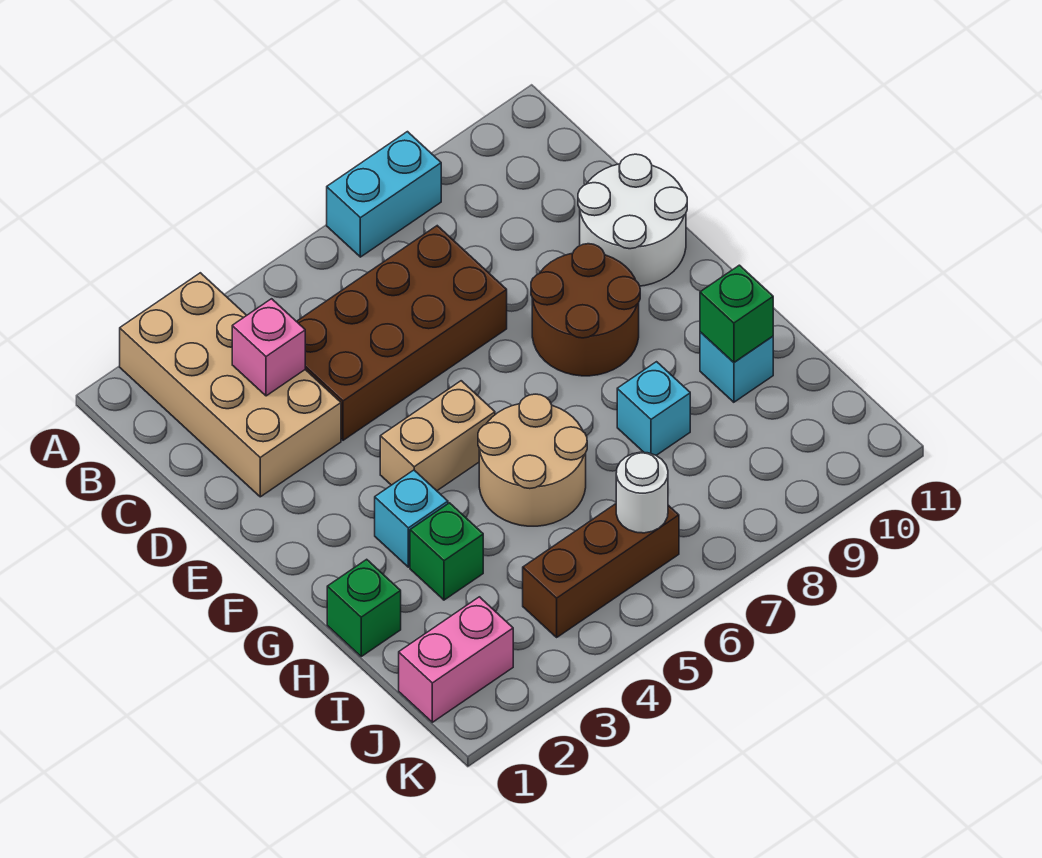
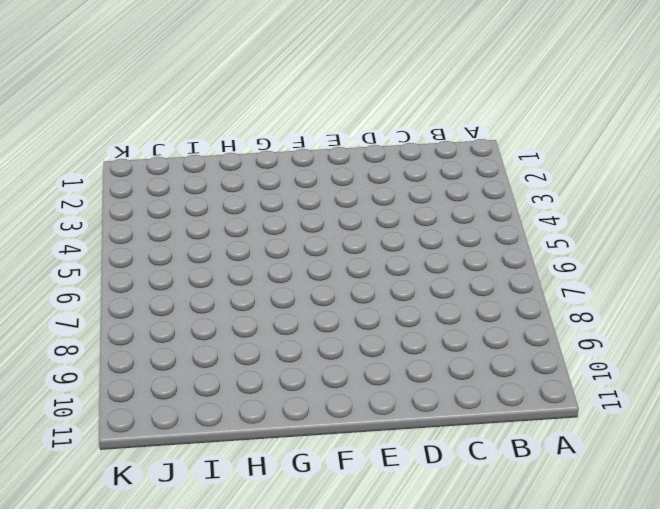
none -> tan 2x4 brick [120,273,341,497]
none -> cyan 1x2 brick [327,132,441,257]
none -> brown 2x4 brick [296,226,507,440]

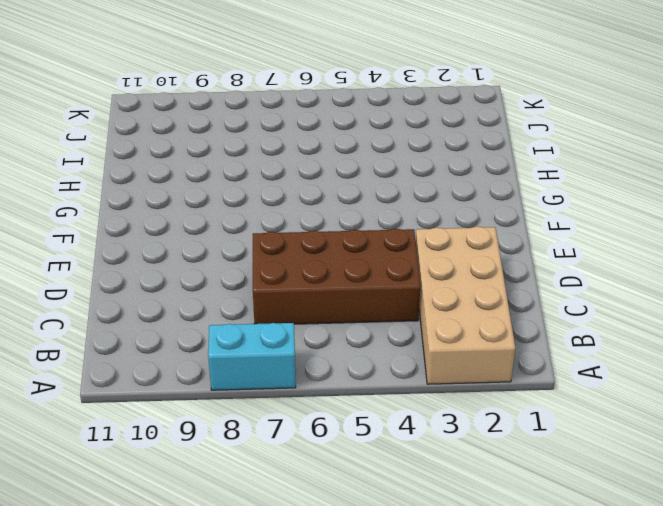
none -> white 2x2 round brick [578,154,687,286]
none -> brown 2x2 round brick [531,244,640,376]
none -> tan 1x2 brick [380,381,495,491]

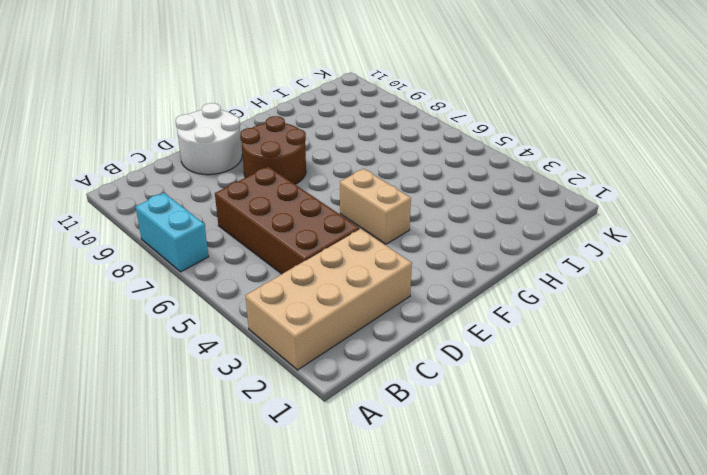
none -> cyan 1x1 brick [375,470,448,567]
none -> tan 2x2 round brick [478,394,587,526]
none -> green 1x1 brick [327,559,401,656]

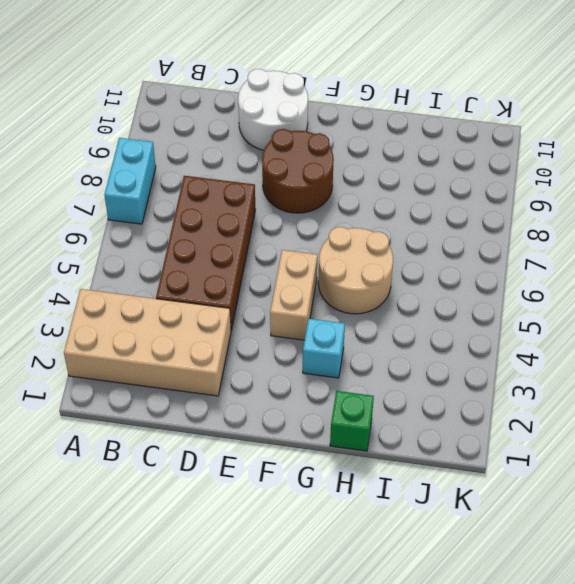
none -> green 1x1 brick [410,503,483,600]
none -> cyan 1x1 brick [617,362,690,455]
none -> cyan 1x1 brick [700,332,773,402]

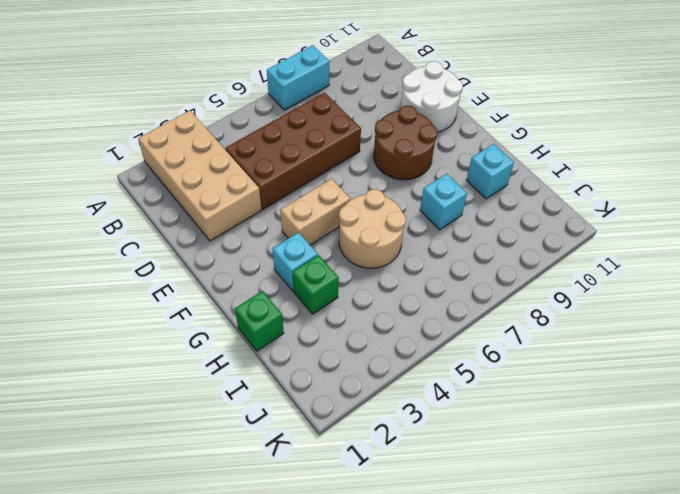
none -> pink 1x2 brick [399,597,513,722]
none -> brown 1x3 brick [523,504,679,637]
none -> pink 1x1 brick [232,299,305,396]

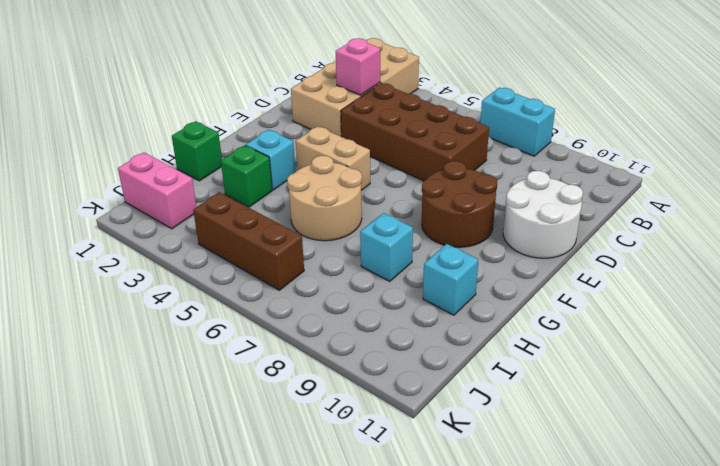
none -> green 1x1 brick [700,265,773,362]
none -> white 1x1 round brick [616,452,668,533]

